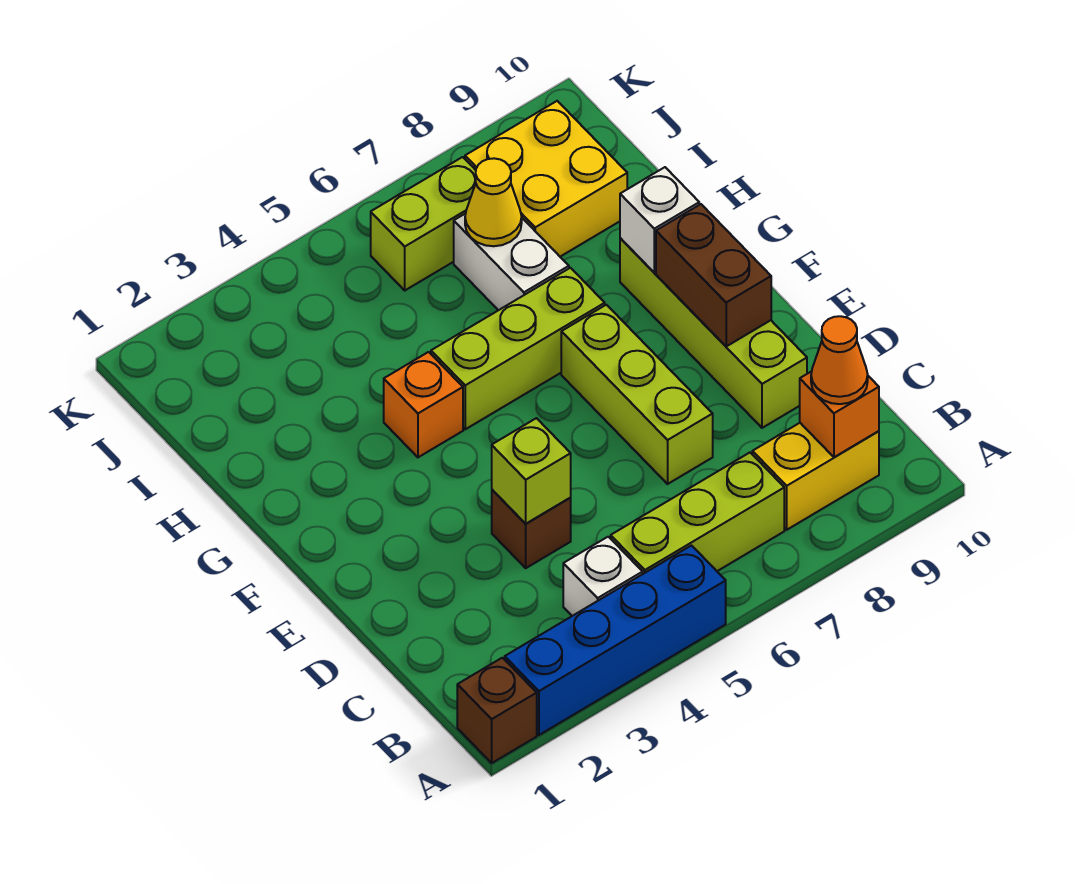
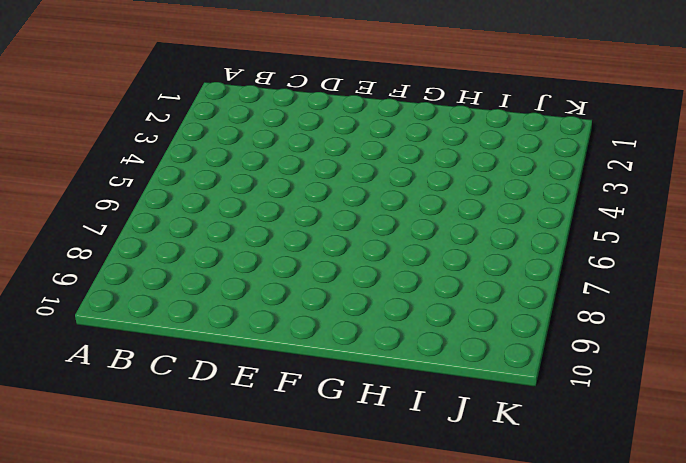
none -> brown 1x1 brick [457,658,537,763]
none -> blue 1x4 brick [505,545,726,735]
none -> white 1x1 brick [563,537,643,616]

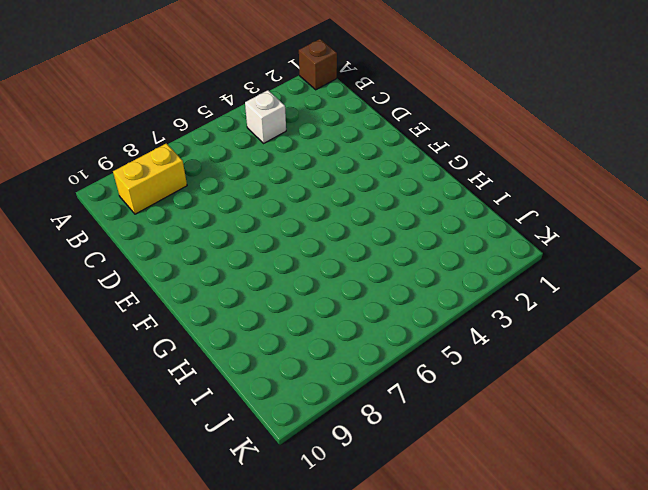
none -> blue 1x4 brick [505,545,726,735]
none -> lime 1x3 brick [611,453,784,574]
none -> brown 1x1 brick [492,490,571,568]

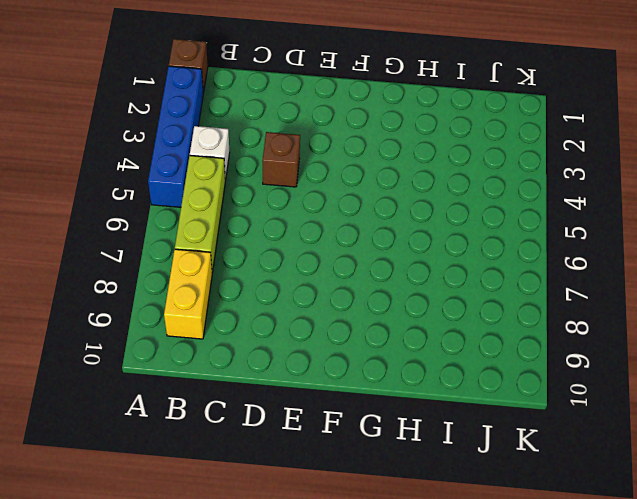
none -> lime 1x3 brick [561,305,713,484]
none -> lime 1x4 brick [620,238,807,428]
none -> orange 1x1 brick [384,352,463,457]

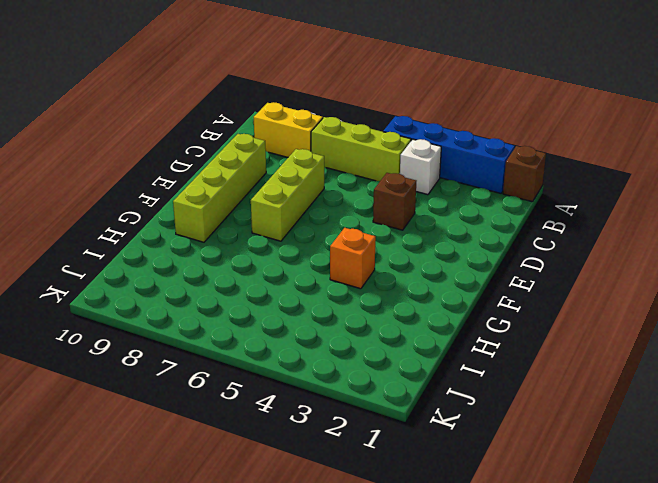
none -> lime 1x3 brick [431,268,605,429]
none -> white 1x2 brick [454,213,569,310]
none -> yellow 2x2 brick [465,101,627,257]

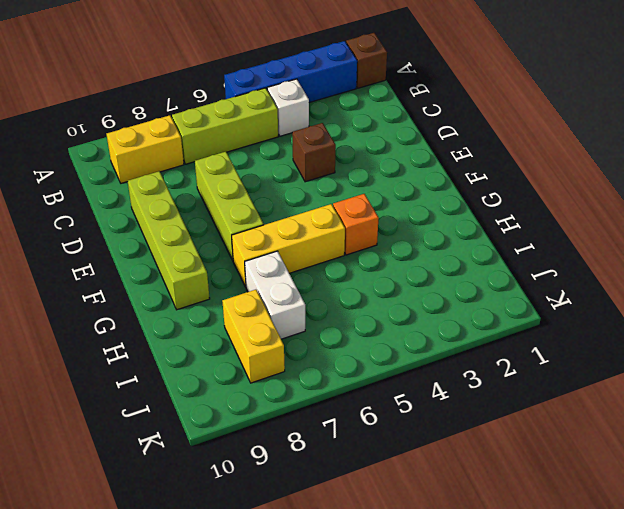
yellow 1x3 brick [232,204,345,287] -> lime 1x3 brick [431,268,605,429]
yellow 1x2 brick [222,290,285,383] -> yellow 2x2 brick [465,101,627,257]
none -> lime 1x2 brick [371,157,476,290]
none -> orange 1x1 brick [800,371,879,457]
none -> lime 1x1 brick [492,418,571,524]

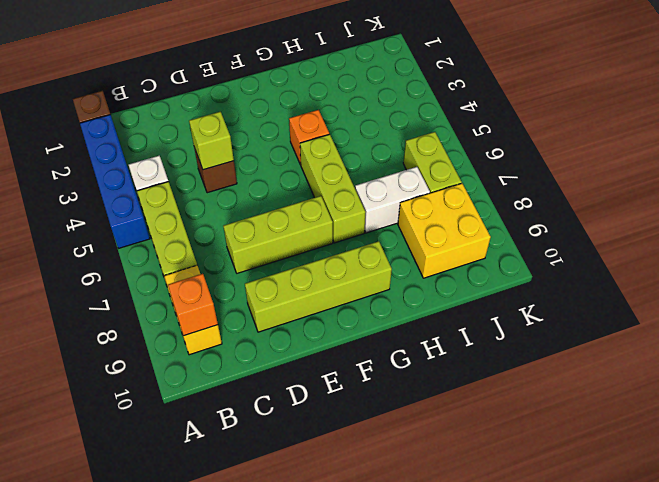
none -> brown 1x2 brick [656,204,771,346]
none -> white 1x1 brick [620,167,699,273]
none -> yellow 1x1 cone [465,158,522,246]

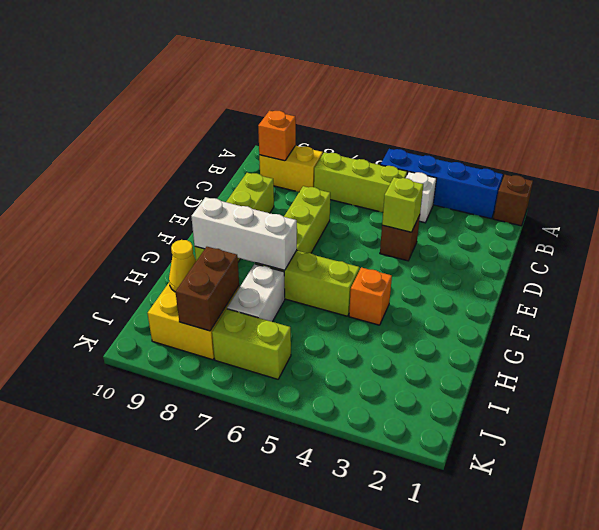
white 1x3 brick [191,197,297,270] -> white 1x1 brick [620,167,699,273]
brown 1x2 brick [176,247,239,331] -> brown 1x2 brick moved to [656,204,771,346]
yellow 1x1 cone [169,240,196,292] -> yellow 1x1 cone moved to [465,158,522,246]
none -> orange 1x1 cone [811,316,868,404]

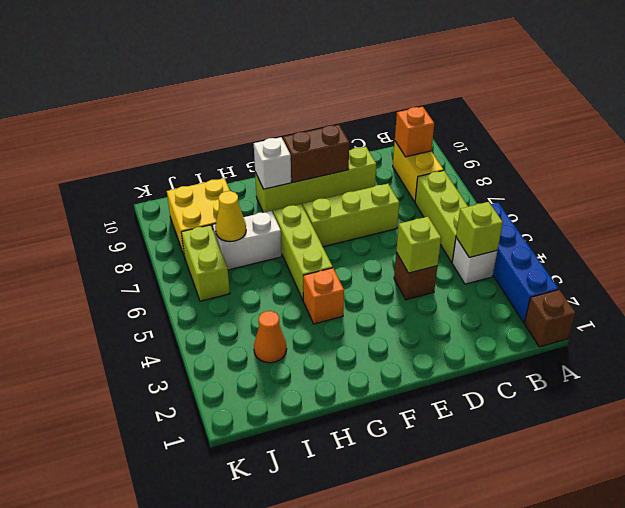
lime 1x1 brick [456,202,503,257] -> none
orange 1x1 cone [254,311,287,363] -> orange 1x1 cone moved to [811,316,868,404]

